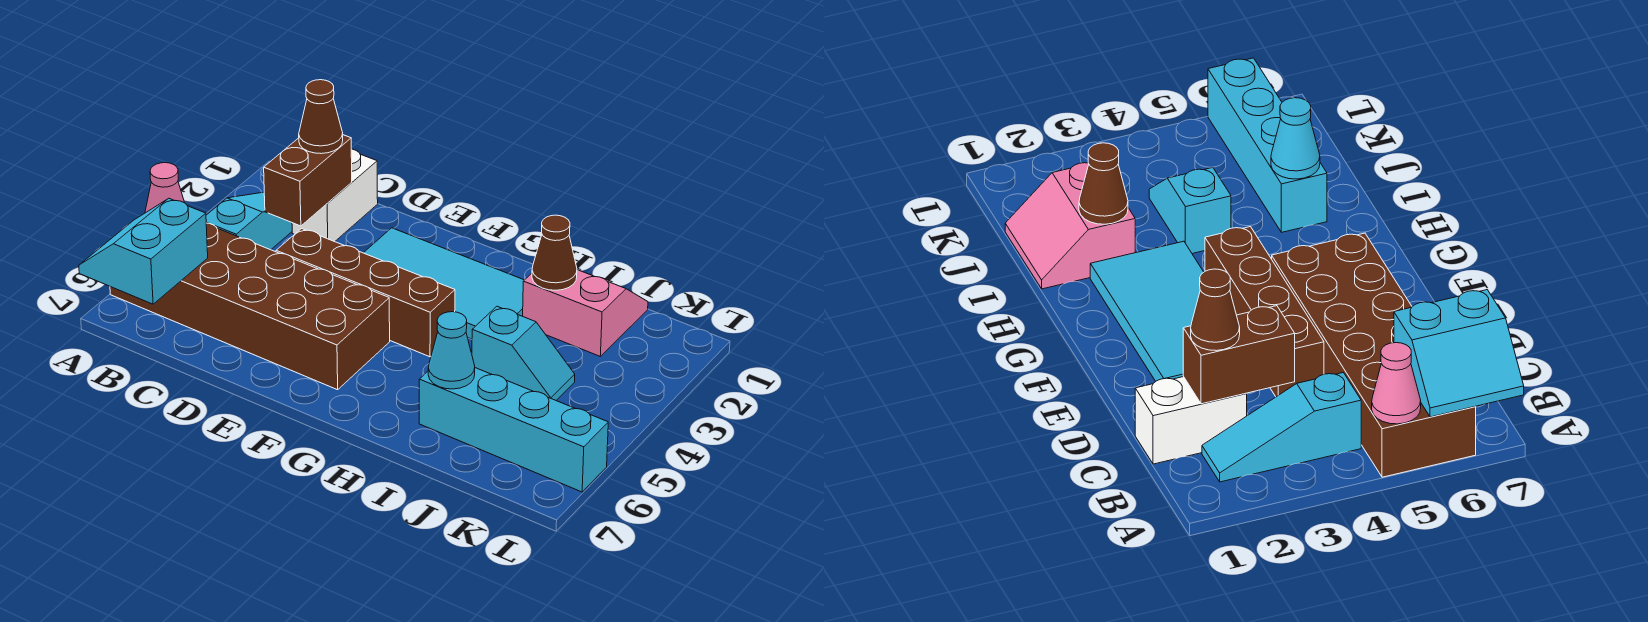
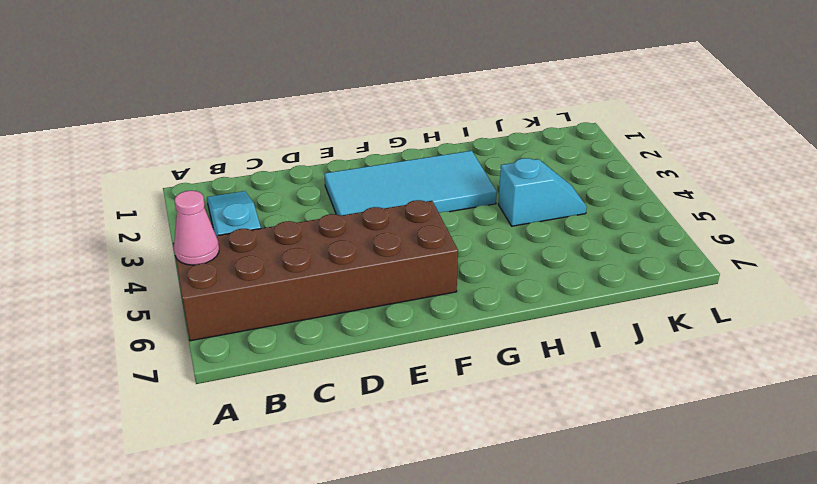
none -> white 1x2 brick [292,149,378,242]
none -> brown 1x4 brick [276,229,455,357]
none -> pink 2x2 slope [523,270,648,356]

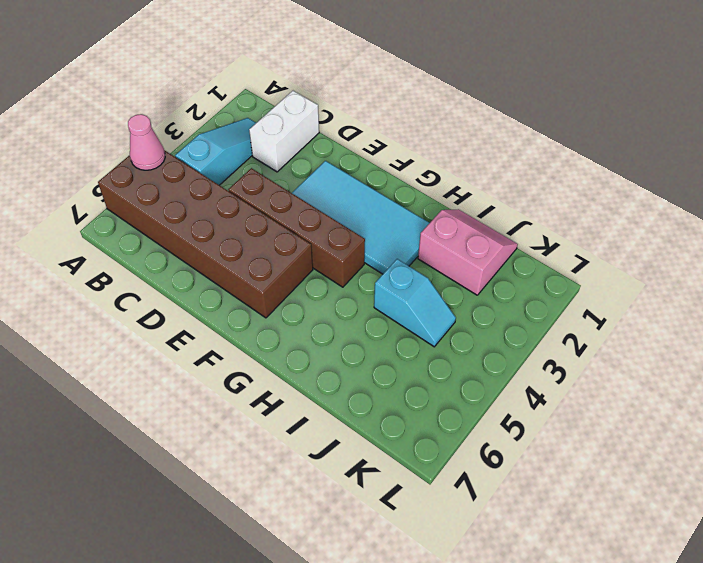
none -> cyan 1x4 brick [419,368,608,492]
none -> cyan 2x2 slope [79,198,208,304]
none -> brown 1x2 brick [264,135,352,226]

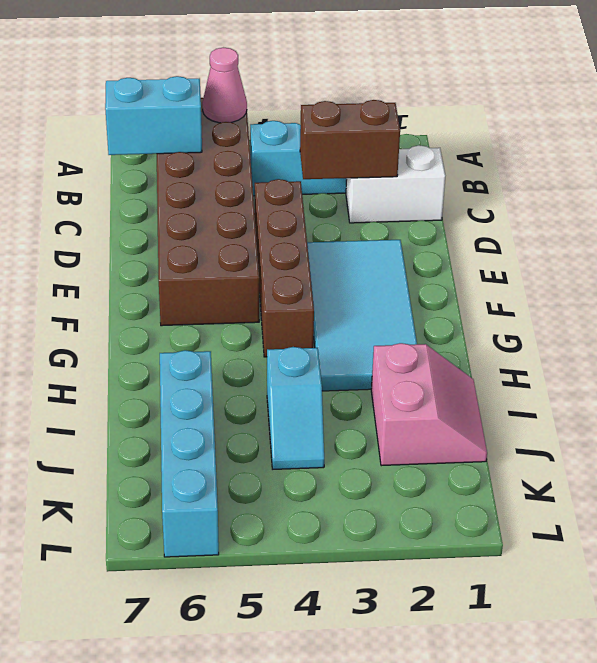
none -> brown 1x1 cone [532,215,577,290]
none -> cyan 1x1 cone [428,312,475,389]
none -> brown 1x1 cone [299,80,343,154]

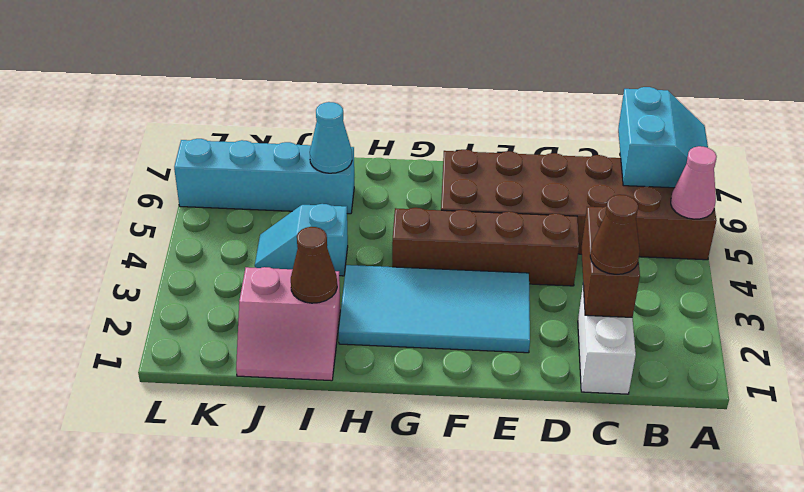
none -> cyan 1x3 slope [206,192,292,250]

